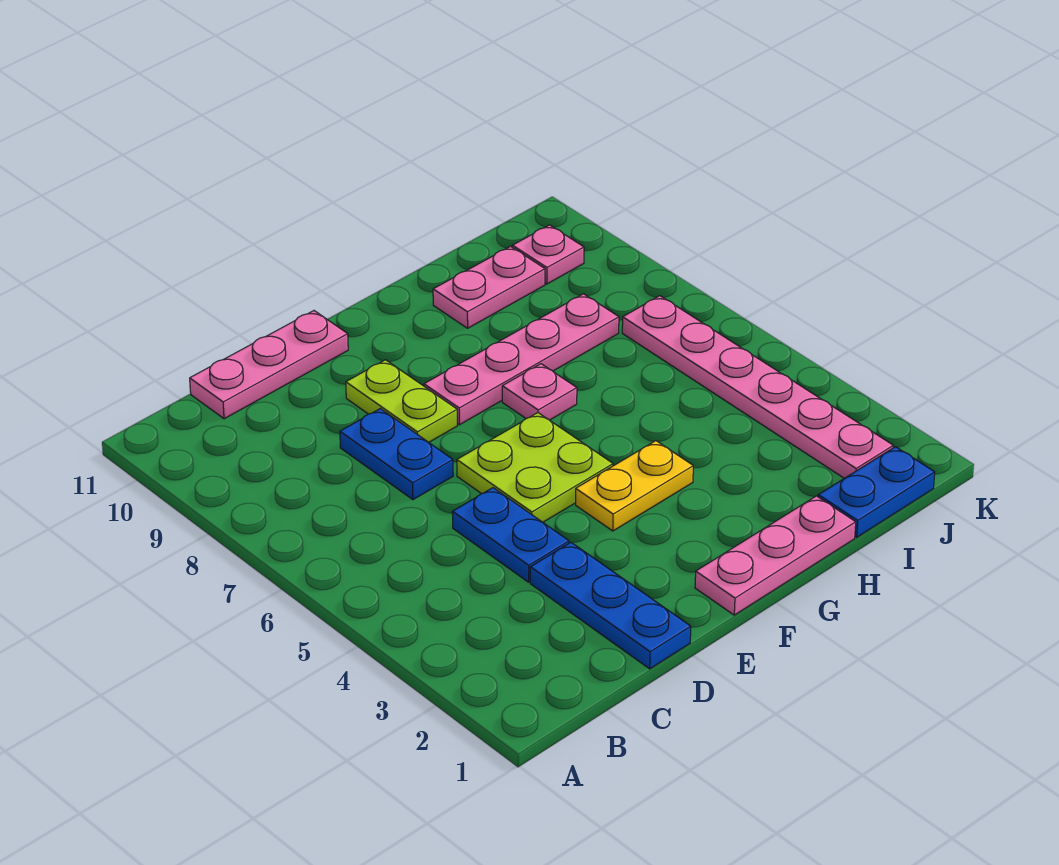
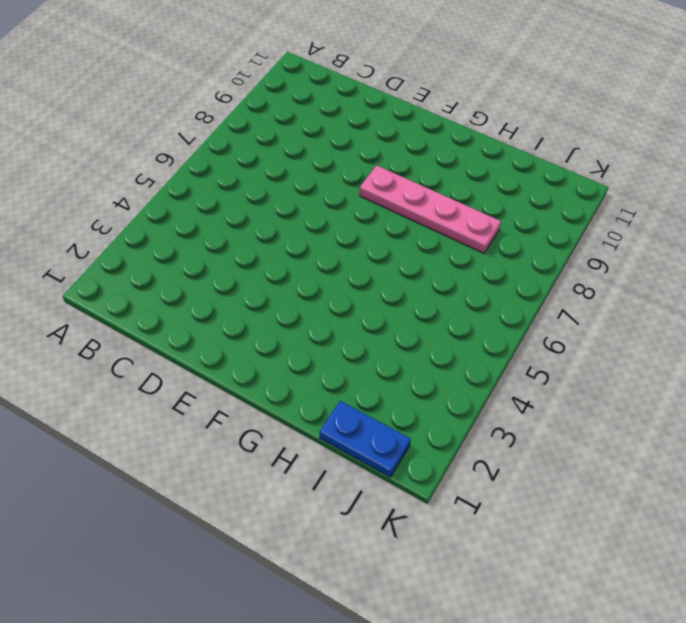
none -> pink 1x3 plate [190,311,348,419]
none -> blue 1x3 plate [530,542,691,669]
none -> blue 1x2 plate [452,488,569,582]

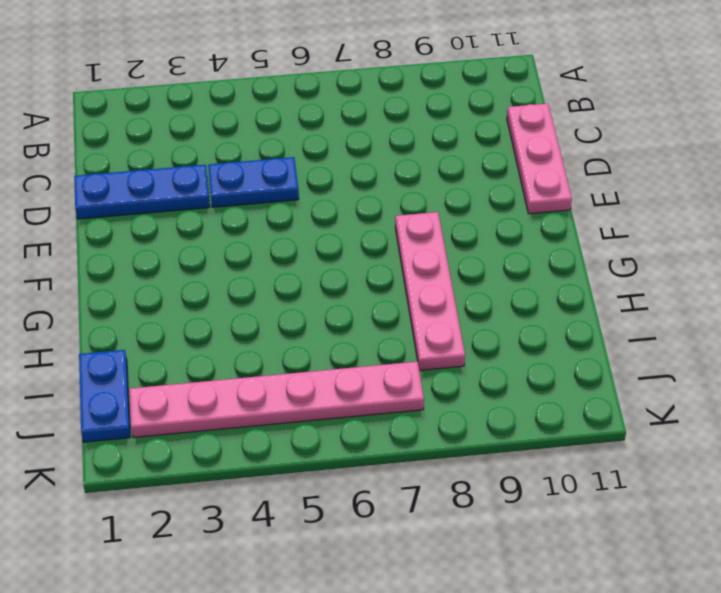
none -> blue 1x2 plate [340,409,453,500]
none -> lime 2x2 plate [457,413,613,522]
none -> lime 1x2 plate [346,360,457,442]

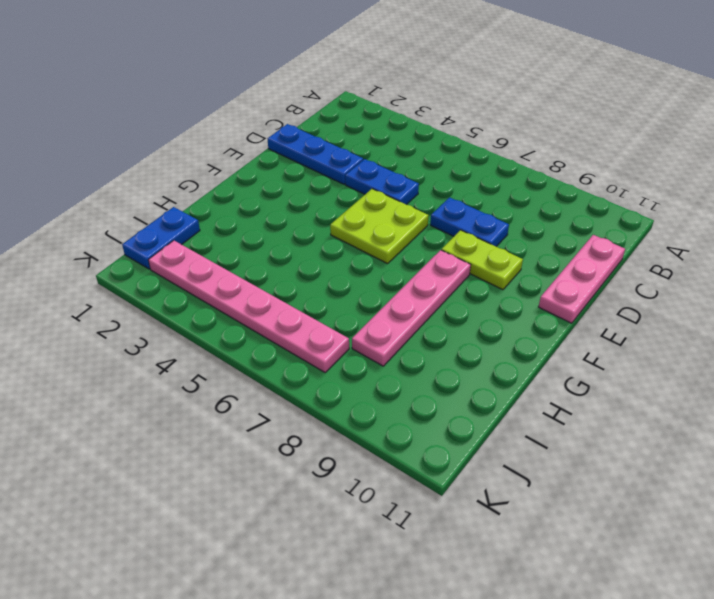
none -> pink 1x3 plate [695,496,856,615]
none -> yellow 1x2 plate [576,441,693,531]
none -> pink 1x1 plate [502,364,577,420]

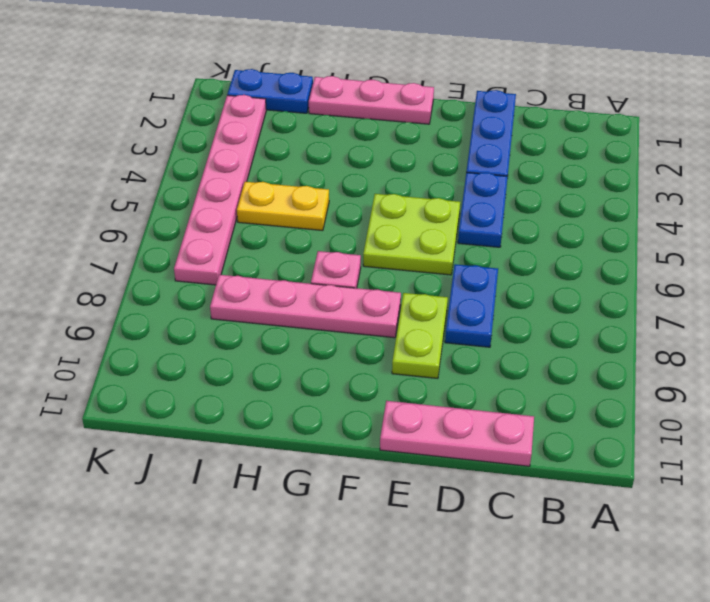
yellow 1x2 plate [237,182,329,230] -> yellow 1x2 plate moved to [576,441,693,531]
none -> pink 1x2 plate [433,246,545,328]
none -> pink 1x1 plate [512,225,584,284]

